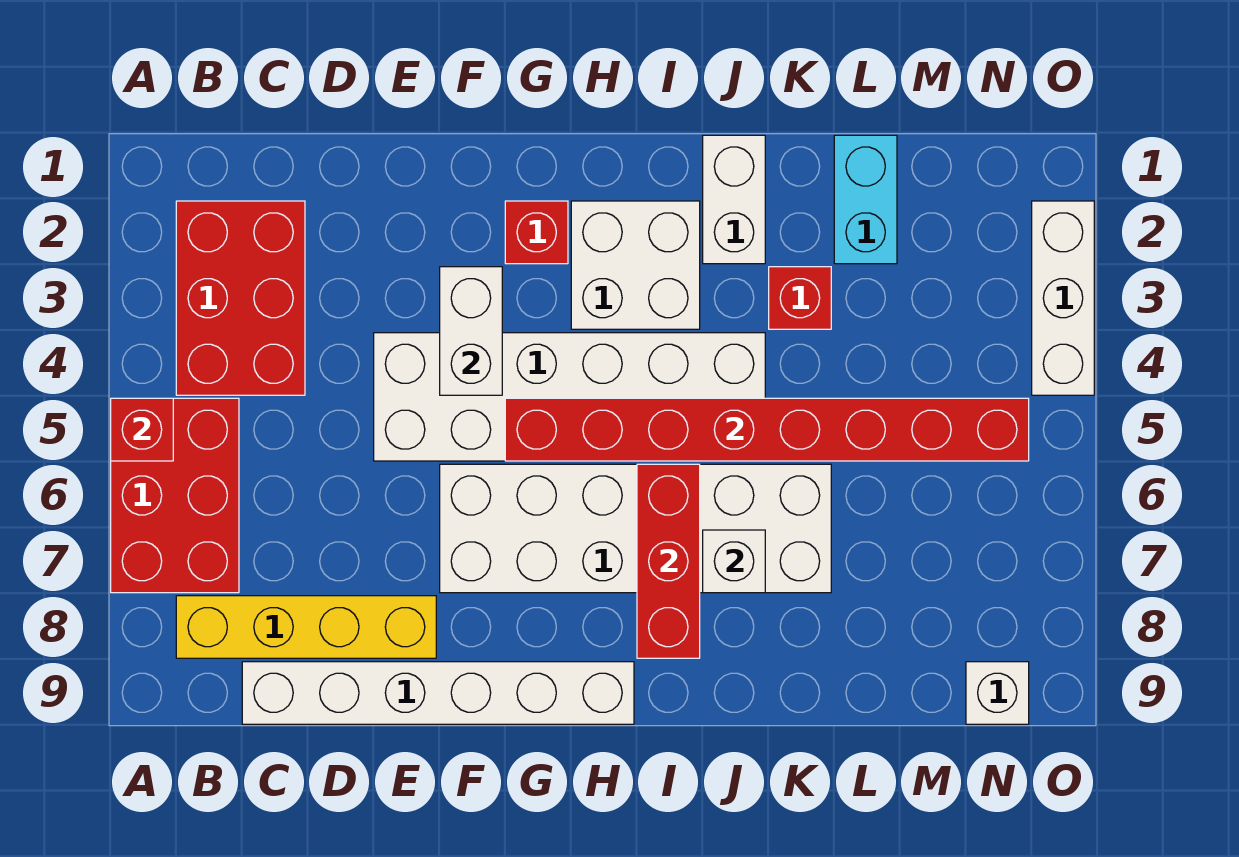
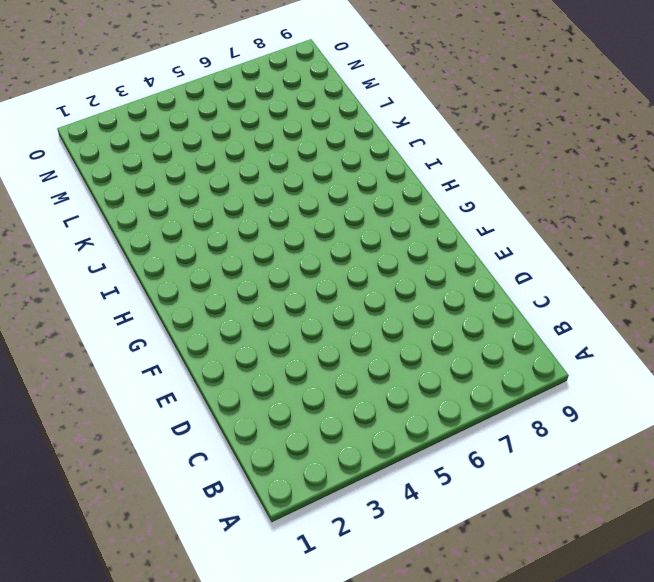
none -> red 2x3 brick [111,398,239,593]
none -> red 2x3 brick [176,201,305,395]
none -> yellow 1x4 brick [176,596,436,658]

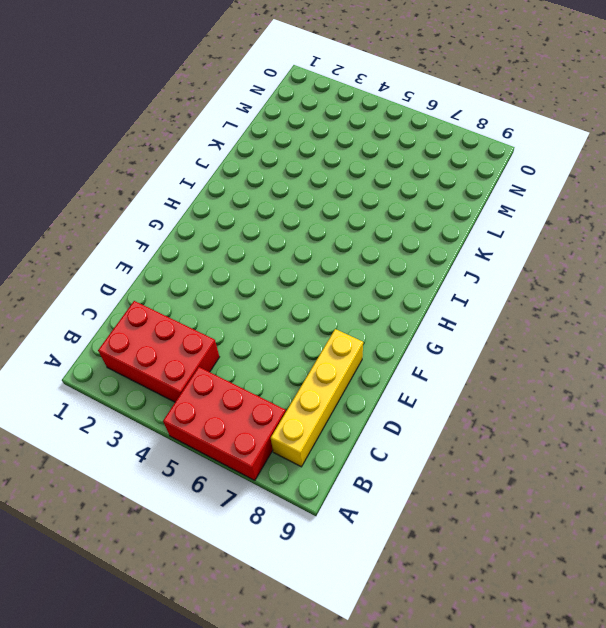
none -> white 1x6 brick [242,662,634,724]
none -> white 2x6 brick [374,333,765,461]
none -> white 2x6 brick [440,464,831,593]

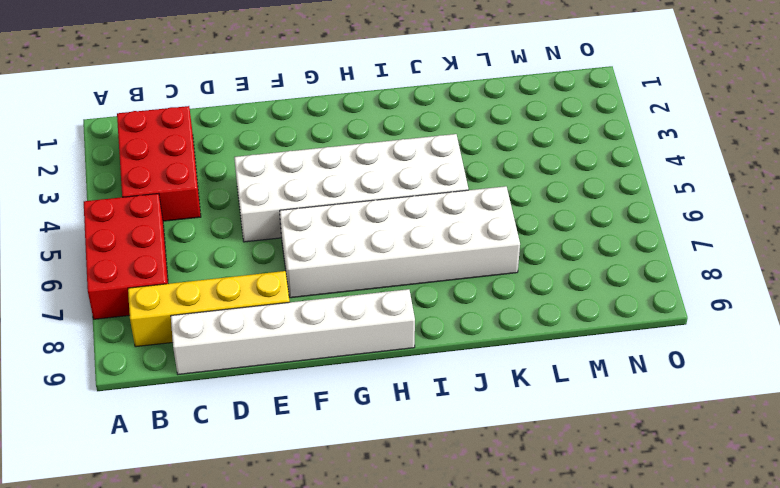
none -> red 1x1 brick [505,201,568,264]
none -> white 2x2 brick [571,201,700,329]
none -> white 1x2 brick [703,135,765,264]

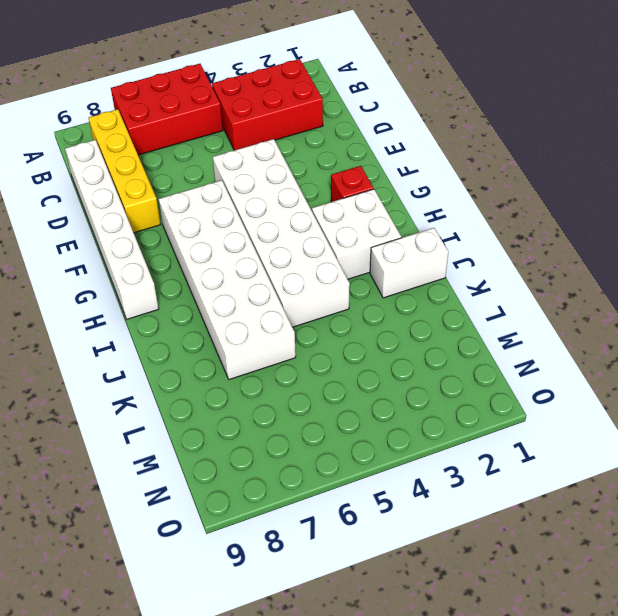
none -> red 1x1 brick [769,267,831,329]
none -> cyan 1x2 brick [834,135,897,264]
none -> white 1x1 brick [966,662,1029,724]

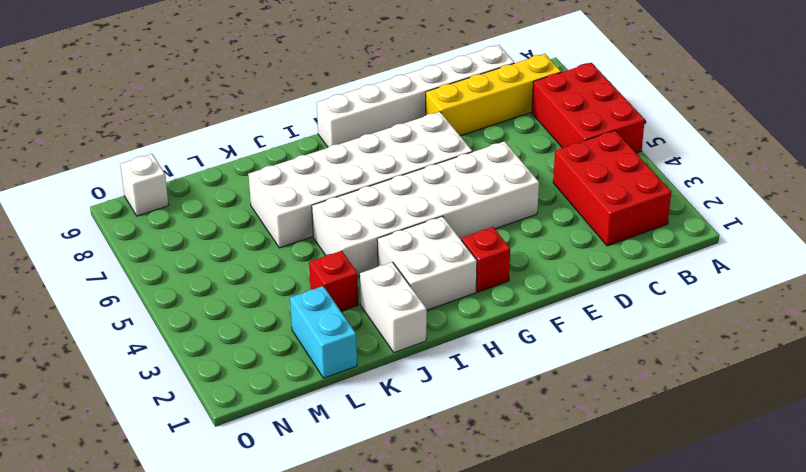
none -> white 1x3 brick [1032,201,1094,395]
none -> red 1x1 brick [111,398,173,461]
none -> white 1x2 brick [440,267,502,395]

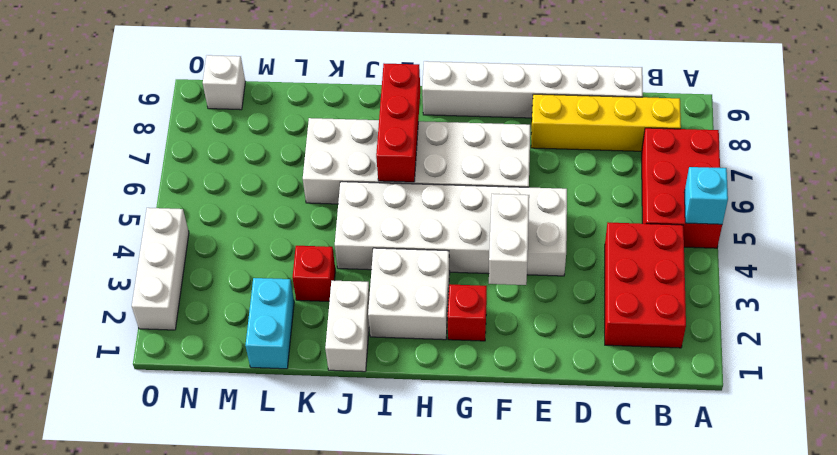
cyan 1x1 brick [684,167,728,224] -> red 1x1 brick [111,398,173,461]
none -> red 1x8 brick [505,398,1029,461]
none -> white 1x1 brick [703,530,765,593]

